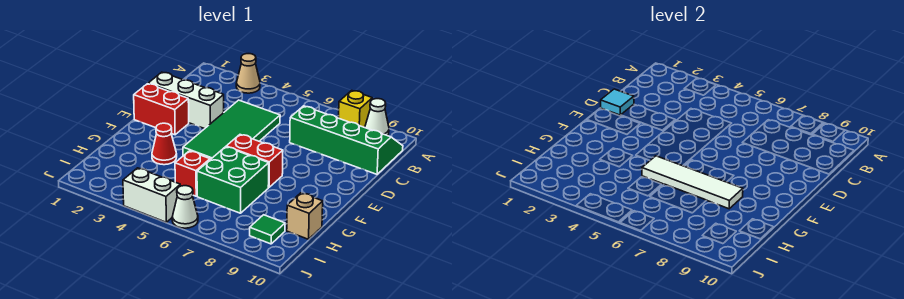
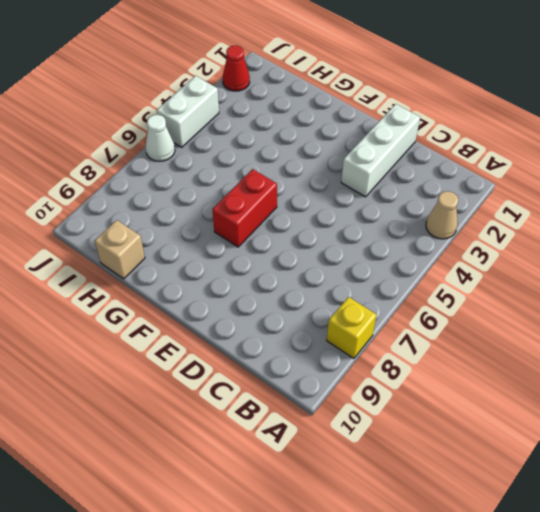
red 1x1 cone [222,45,250,91] -> red 1x1 cone moved to [152,123,177,165]
none -> white 1x1 cone [365,99,389,136]
none -> green 2x4 slope [290,106,403,174]
none -> green 2x4 tile [183,100,280,160]

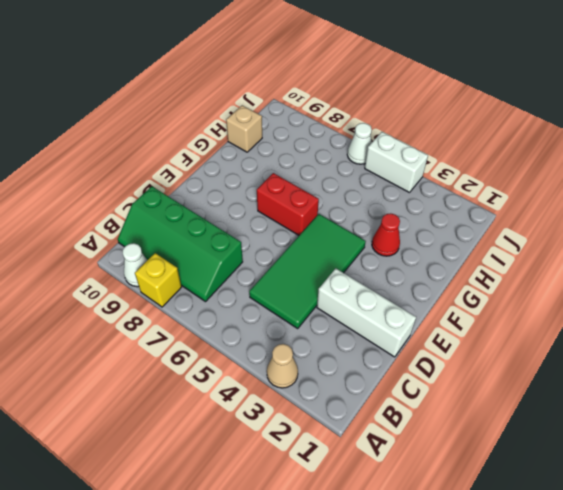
none -> red 1x2 brick [134,84,189,135]
none -> green 2x2 brick [197,147,269,213]
none -> red 1x1 brick [175,151,210,196]

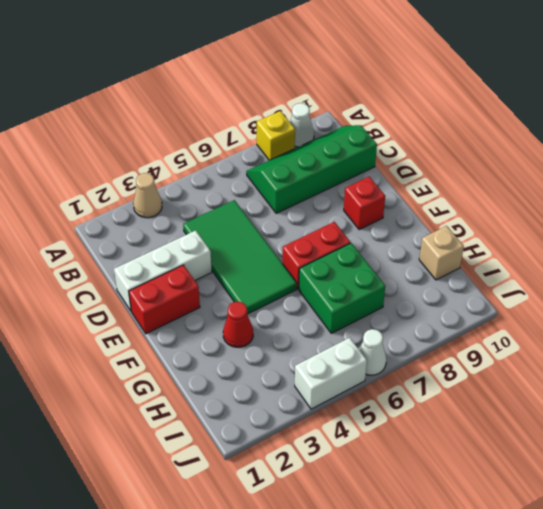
red 1x1 brick [344,177,385,229] -> red 1x1 brick moved to [175,151,210,196]
none -> green 1x1 tile [250,215,285,244]
none -> cyan 1x1 tile [601,89,634,115]
none -> white 1x4 tile [642,156,743,209]

